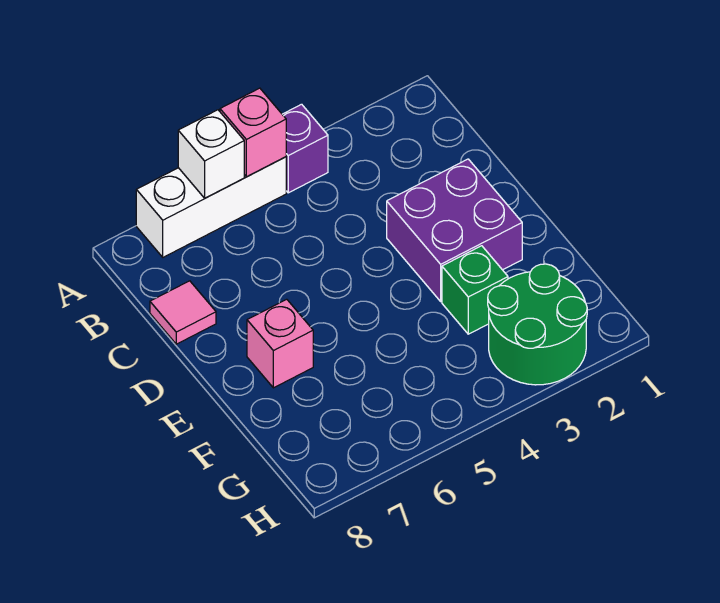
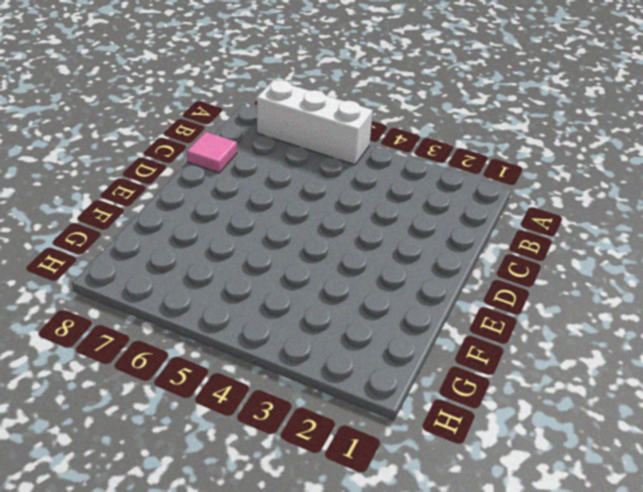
none -> purple 1x1 brick [282,104,328,193]
none -> purple 2x2 brick [387,159,522,301]

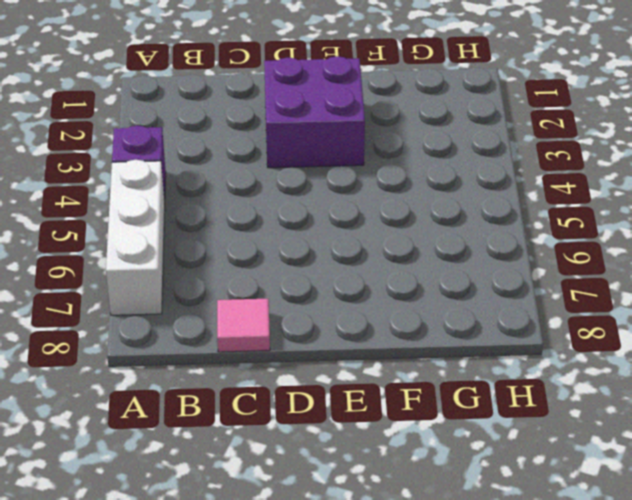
none -> pink 1x1 brick [247,299,313,388]
none -> green 1x1 brick [442,246,508,334]

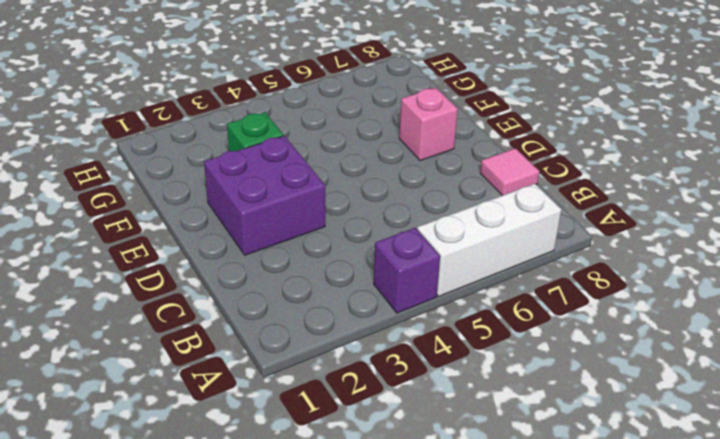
none -> green 2x2 round brick [488,264,587,385]
none -> pink 1x1 brick [220,88,286,177]

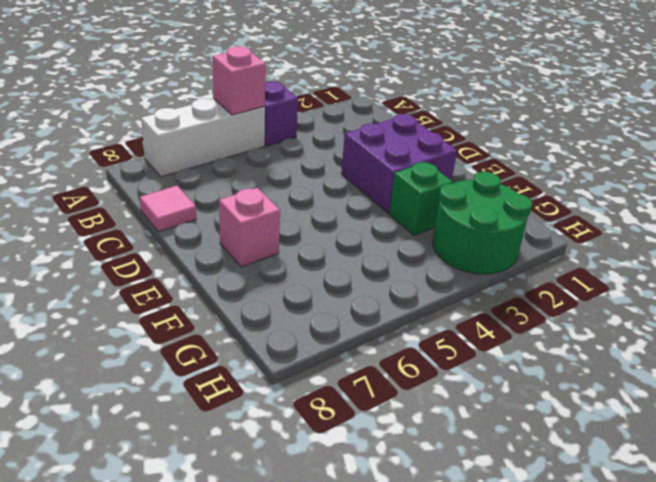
none -> white 1x1 brick [178,110,244,198]

